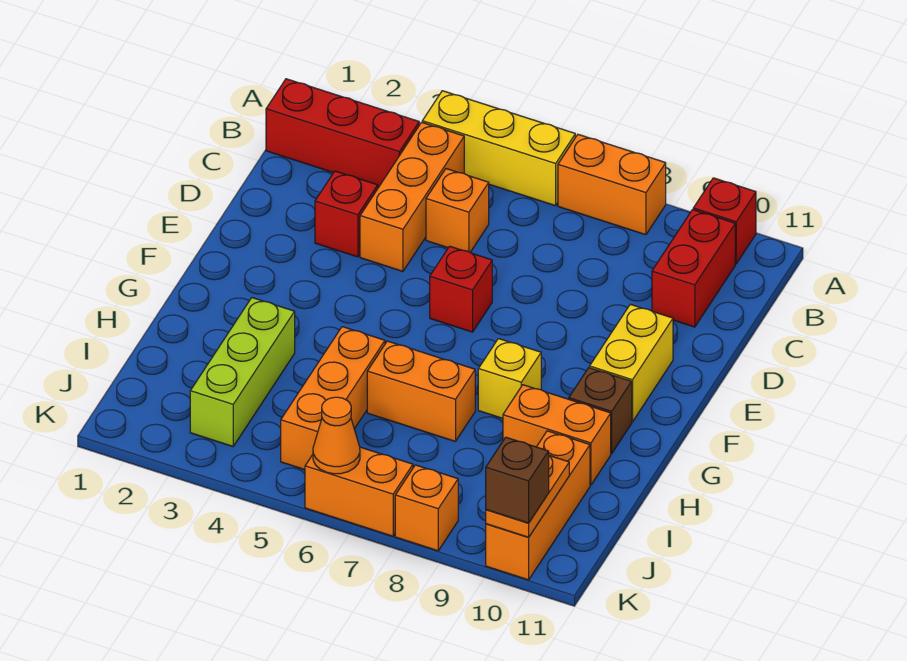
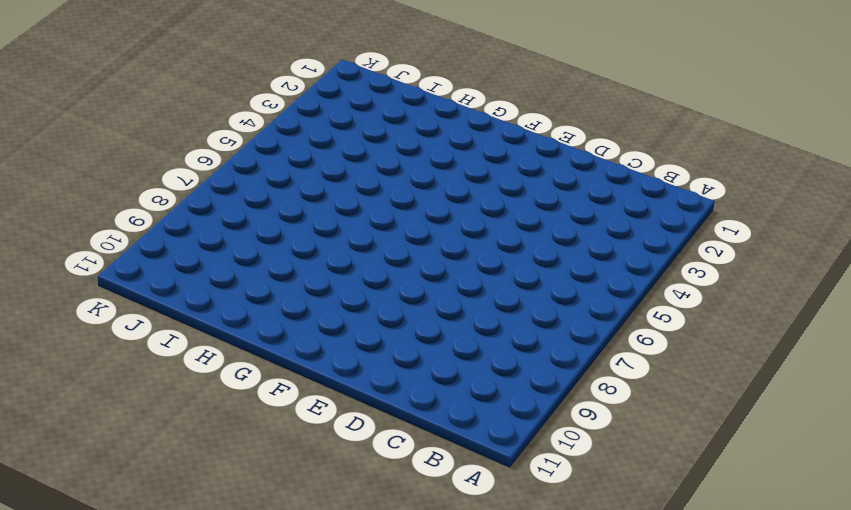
none -> yellow 1x3 brick [422,91,575,206]
none -> orange 1x2 brick [558,135,666,235]
none -> red 1x1 brick [693,178,756,264]

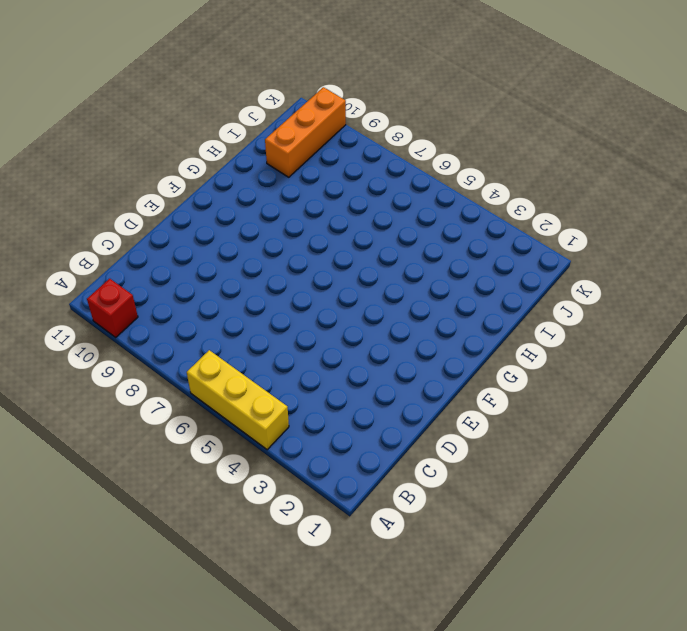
none -> orange 1x2 brick [558,135,666,235]
none -> red 1x3 brick [266,79,419,187]
none -> orange 1x3 brick [360,122,464,271]

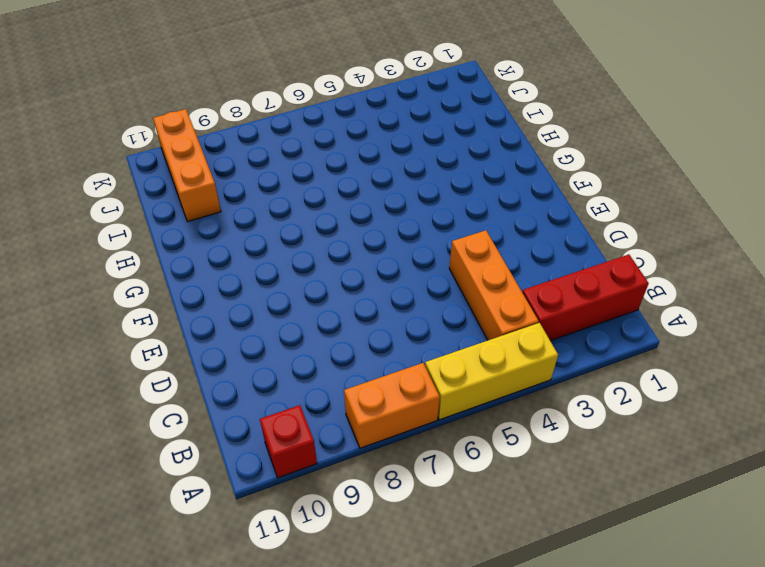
none -> red 1x2 brick [652,210,735,327]
none -> orange 1x1 brick [426,169,489,252]
none -> red 1x1 brick [315,171,378,257]

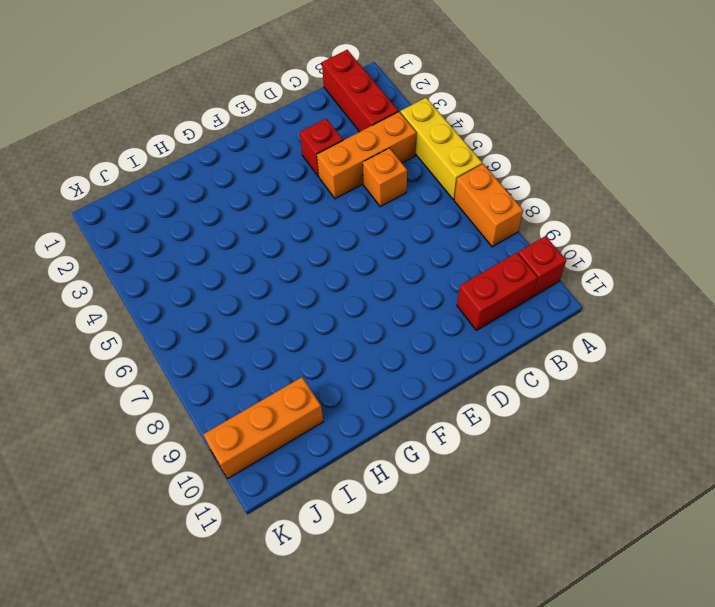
none -> red 1x1 brick [430,246,492,332]
none -> yellow 1x2 brick [590,304,673,422]
none -> yellow 1x1 brick [478,339,541,418]

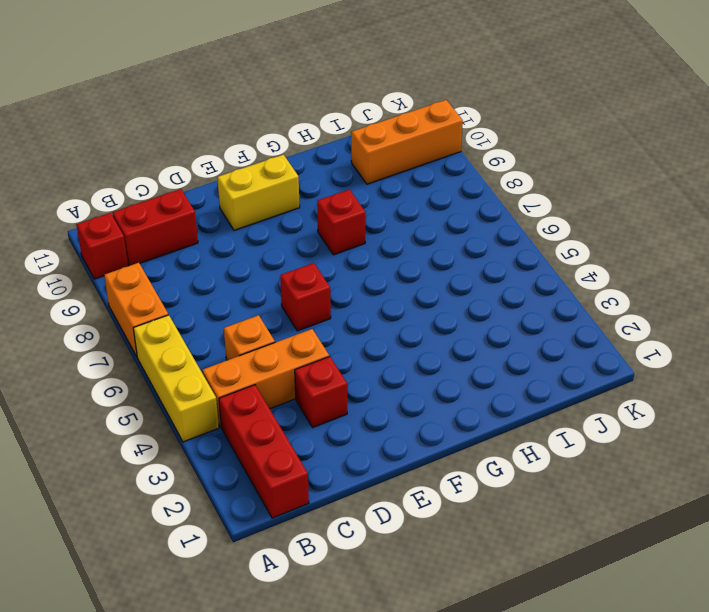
red 1x1 brick [317,189,366,255] -> yellow 1x1 brick [478,339,541,418]
none -> brown 1x1 brick [569,368,632,453]
none -> lime 1x3 brick [190,298,295,446]
none -> orange 1x3 brick [281,327,385,470]

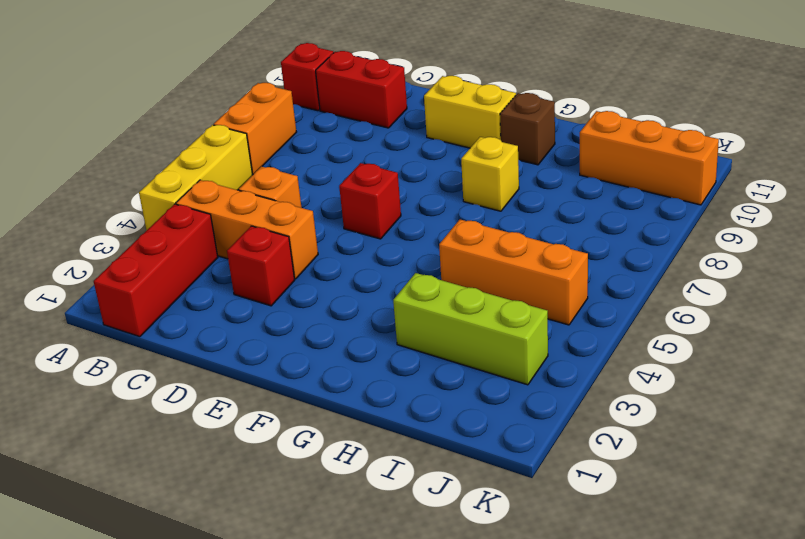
none -> orange 1x2 brick [367,341,475,442]
none -> orange 1x2 brick [503,385,611,485]
none -> orange 1x2 brick [305,447,413,536]

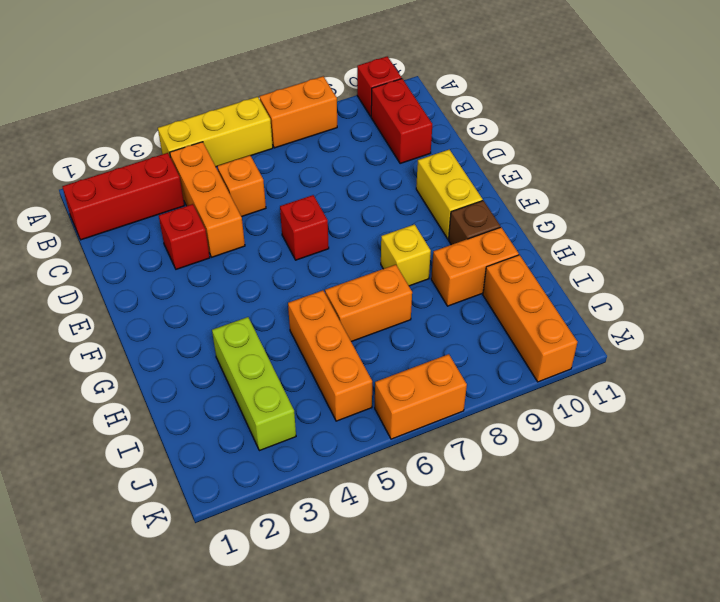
none -> orange 1x1 brick [395,465,458,551]
none -> orange 1x2 plate [486,456,569,537]
none -> orange 1x1 cone [313,397,360,474]

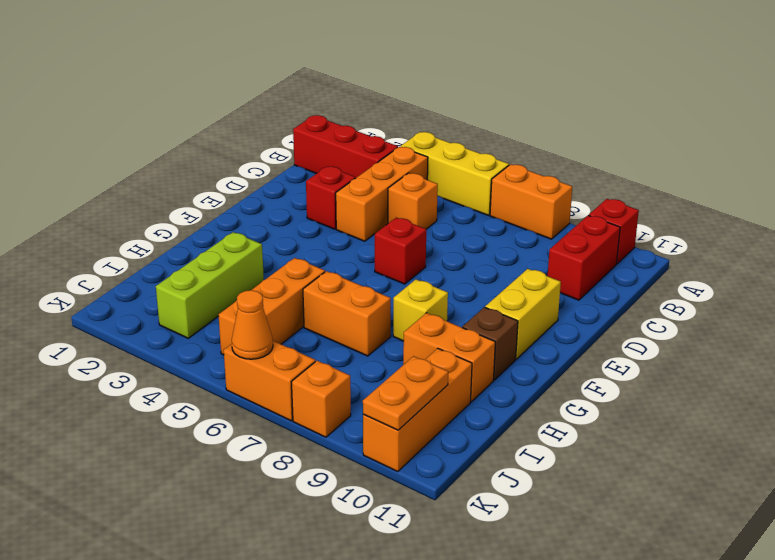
none -> brown 1x1 brick [486,437,549,523]

